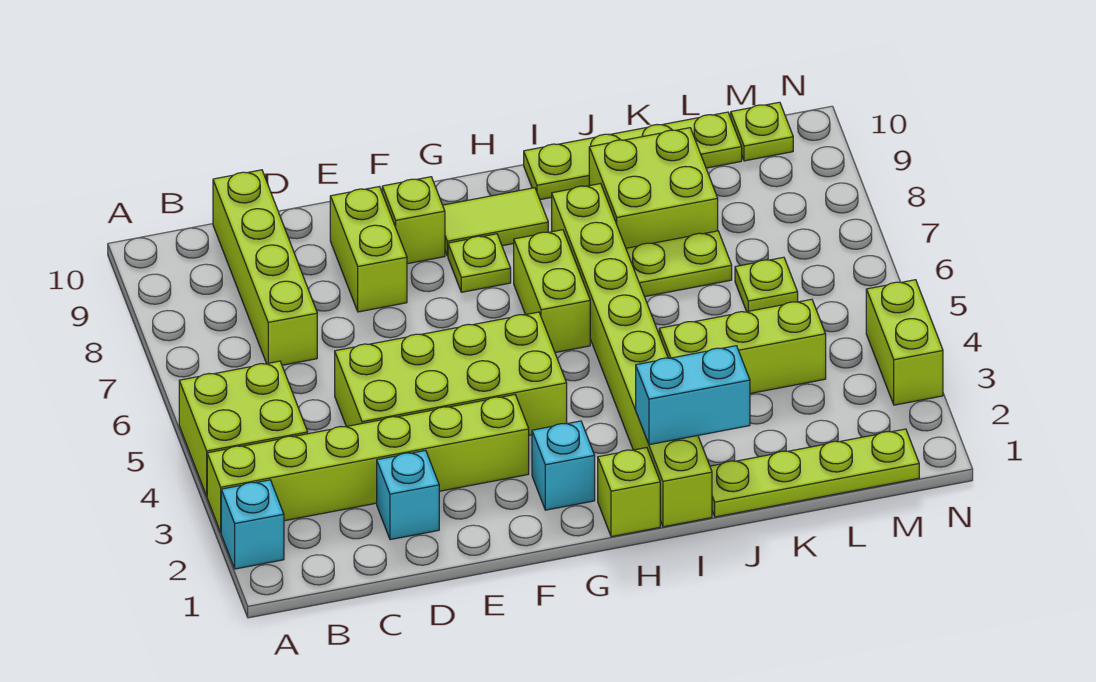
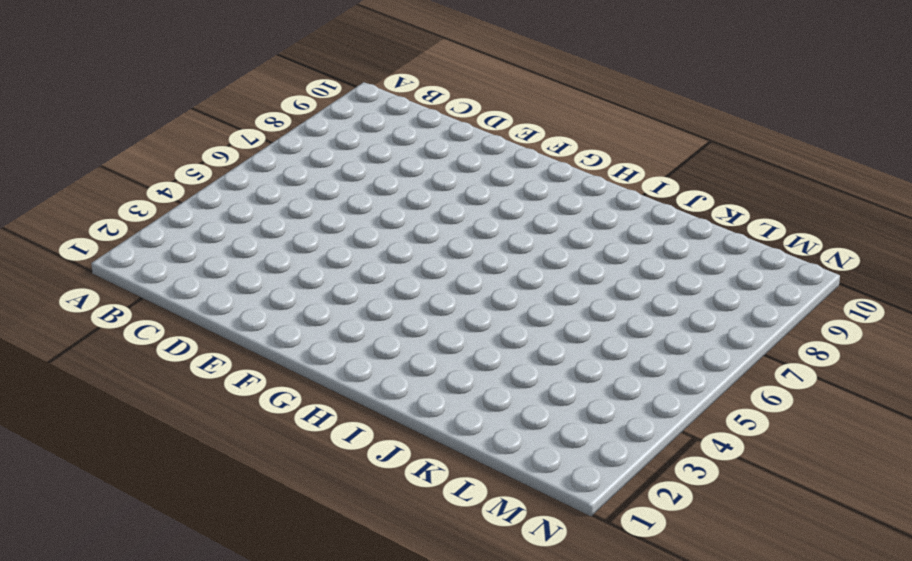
none -> cyan 1x1 brick [221,480,284,569]
none -> lime 1x6 brick [207,395,529,532]
none -> lime 2x2 brick [179,361,308,496]

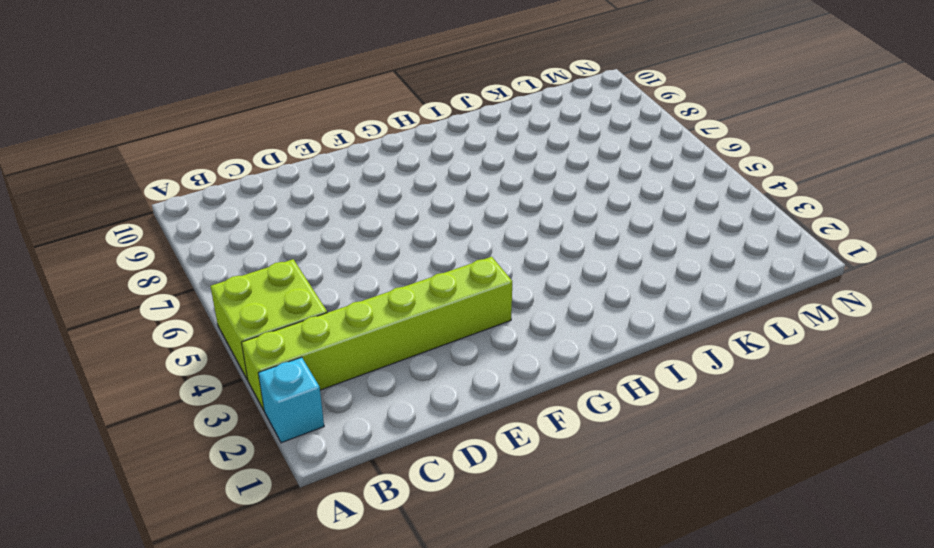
none -> lime 1x4 brick [213,170,317,365]
none -> cyan 1x1 brick [377,450,439,540]
none -> lime 2x4 brick [335,312,567,435]

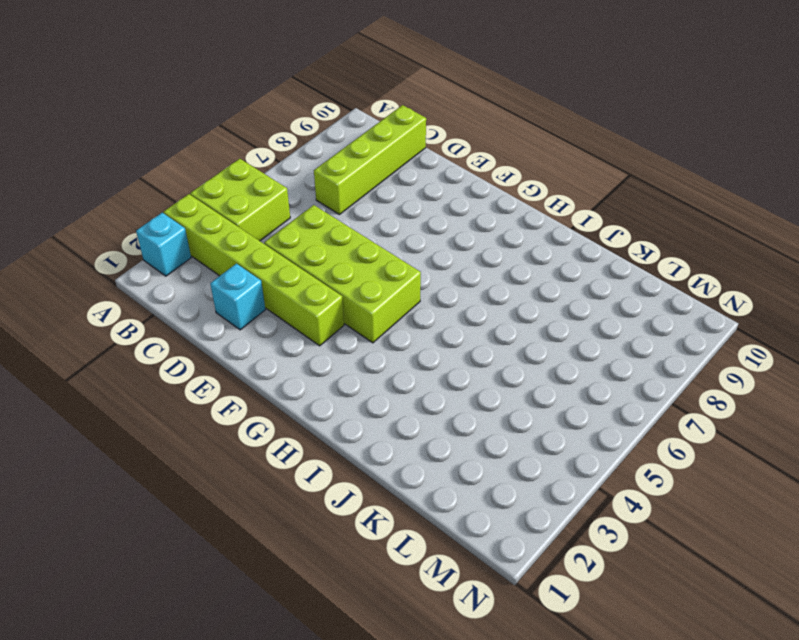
none -> lime 1x2 brick [330,187,407,312]
none -> lime 1x1 brick [382,177,445,264]
none -> cyan 1x1 brick [532,421,595,510]

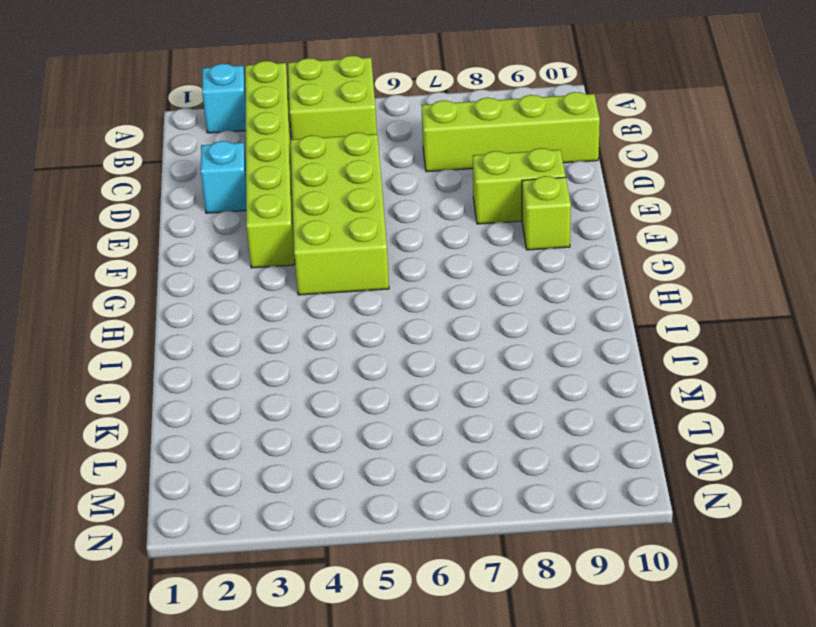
none -> cyan 1x1 brick [532,421,595,510]
none -> lime 1x1 plate [448,234,511,292]
none -> lime 1x2 tile [443,188,548,256]

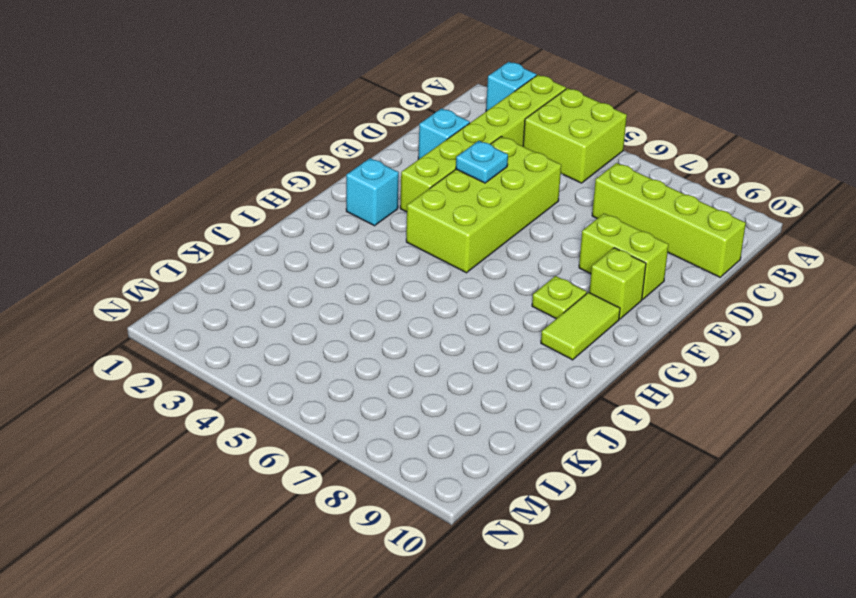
cyan 1x1 plate [456,141,508,183] -> none
none -> lime 1x1 brick [598,448,660,537]
none -> lime 1x2 brick [514,230,590,353]
none -> lime 1x8 brick [552,184,712,527]

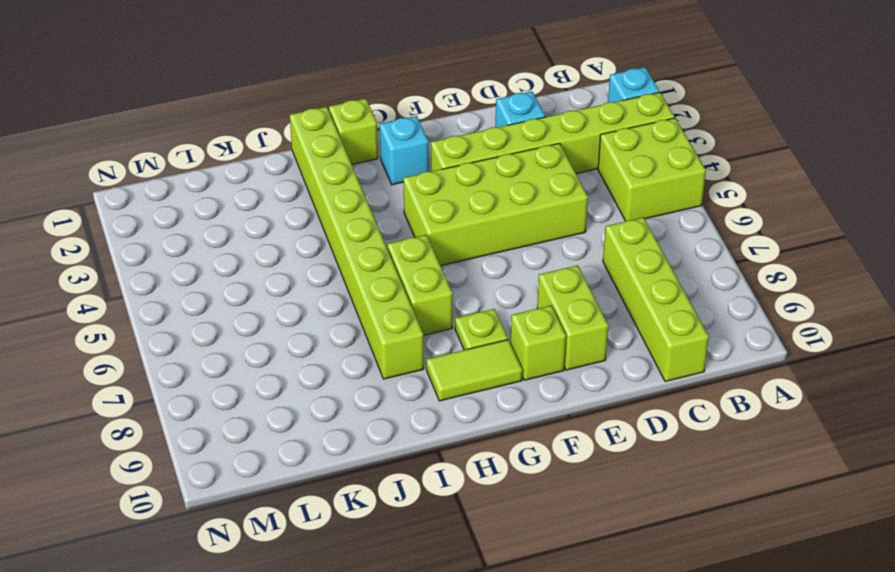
none -> lime 1x4 plate [524,112,742,200]
none -> lime 1x4 plate [710,429,919,517]
none -> lime 1x3 brick [659,299,826,393]

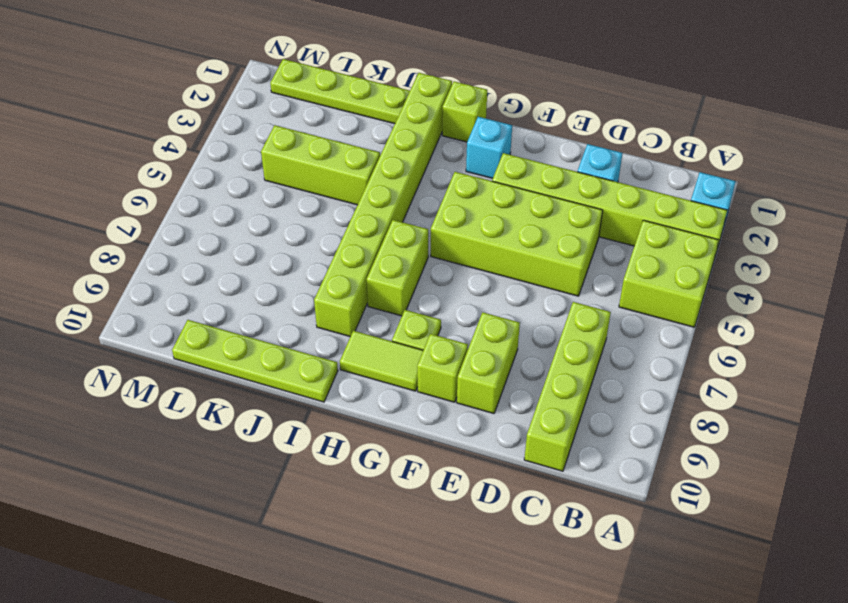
none -> lime 1x2 plate [626,231,732,297]
none -> lime 2x2 brick [589,128,718,248]
none -> lime 1x1 plate [735,257,798,312]

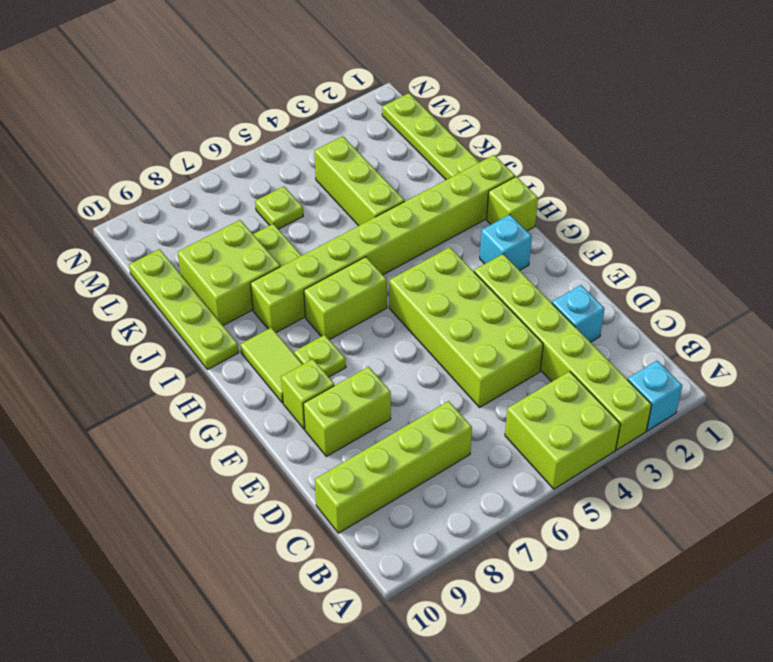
none -> lime 1x1 plate [731,102,793,161]
none -> lime 1x2 brick [866,280,943,405]
none -> cyan 1x2 brick [636,346,750,445]

